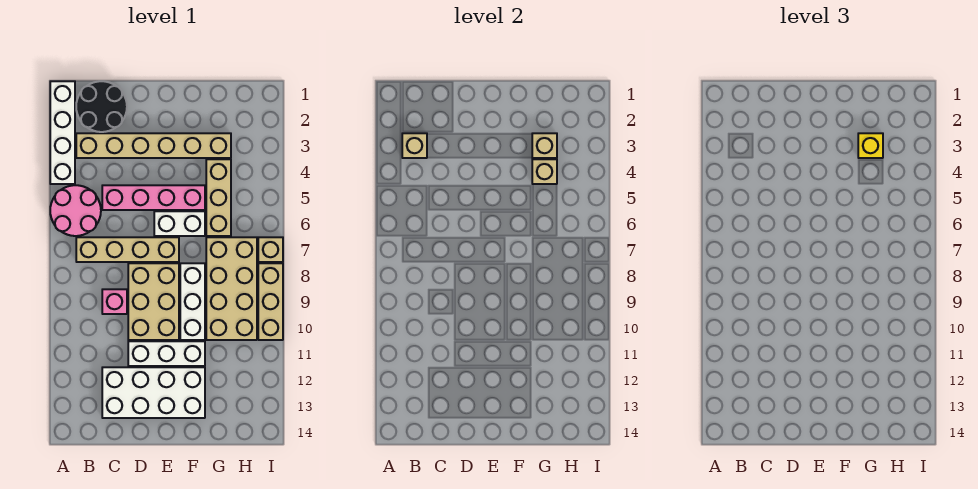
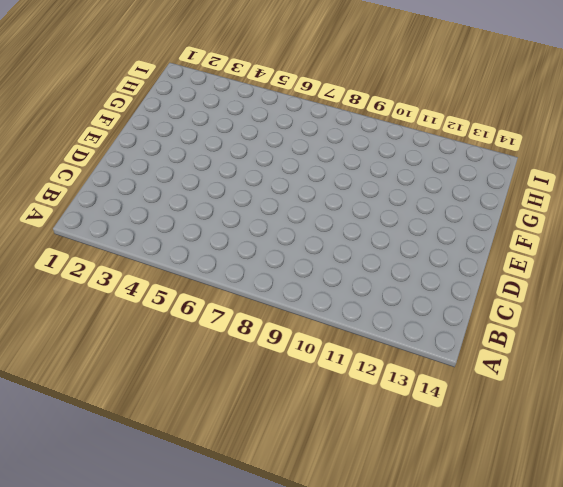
none -> white 1x4 brick [50,81,75,184]
none -> pink 2x2 round brick [50,185,101,236]
none -> black 2x2 round brick [76,81,127,132]

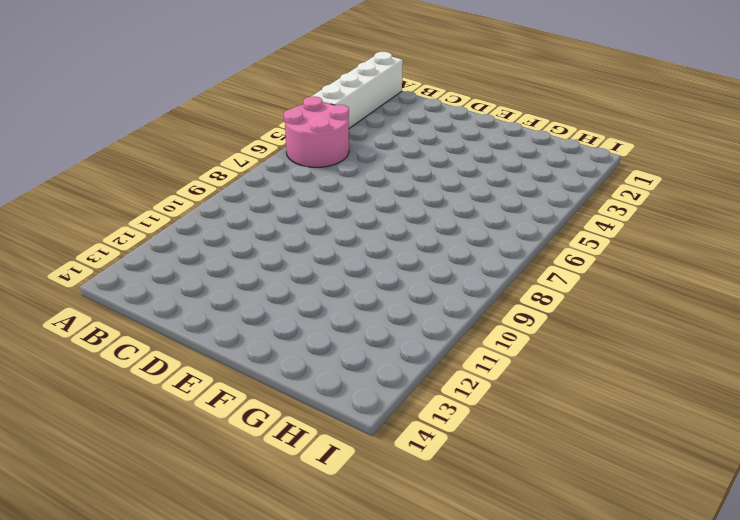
none -> black 2x2 round brick [76,81,127,132]
none -> tan 1x6 brick [76,133,231,158]
none -> tan 1x4 brick [76,237,179,262]

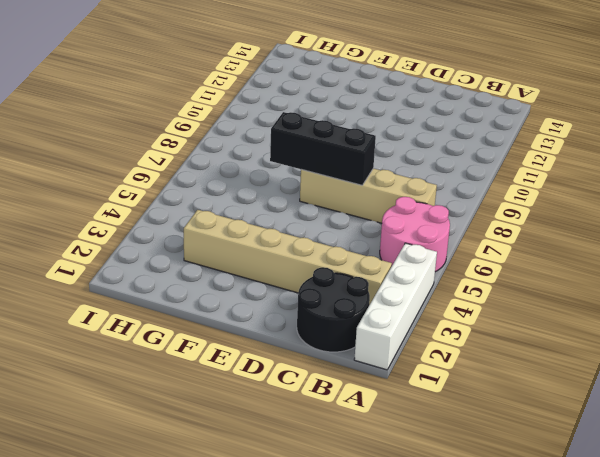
black 1x3 brick [270,112,376,185] -> none
none -> pink 1x4 brick [102,185,205,210]
none -> pink 1x1 brick [102,289,127,314]
none -> white 2x4 brick [102,367,205,418]

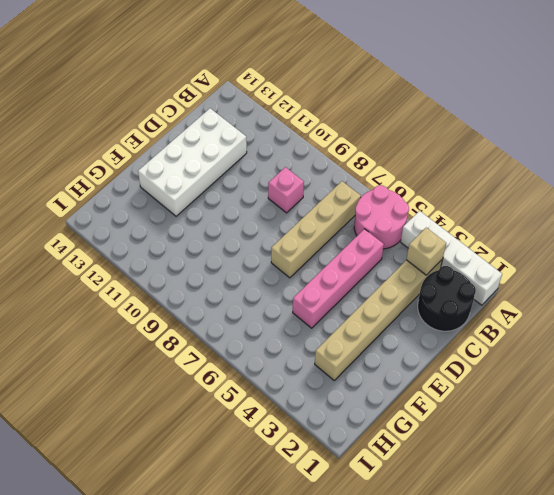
none -> tan 2x3 brick [128,263,179,340]
none -> white 1x3 brick [128,341,205,366]
none -> white 1x2 brick [154,211,205,236]

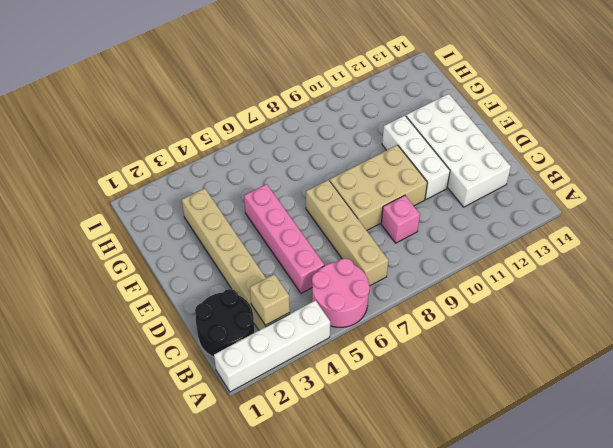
none -> white 1x2 brick [154,211,205,236]
none -> white 1x3 brick [180,263,205,340]
none -> tan 1x3 brick [206,159,231,236]

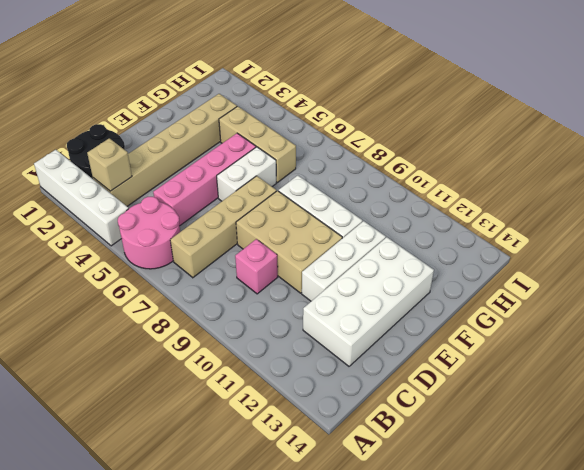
none -> tan 2x4 brick [206,237,257,340]
none -> tan 1x1 brick [258,237,283,262]
none -> tan 1x3 brick [258,263,283,340]

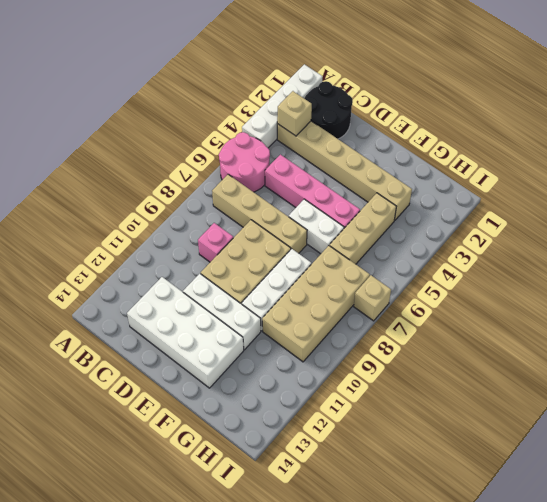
none -> tan 1x3 brick [258,263,283,340]
none -> tan 1x1 brick [532,133,557,158]
none -> tan 1x1 brick [532,159,557,184]

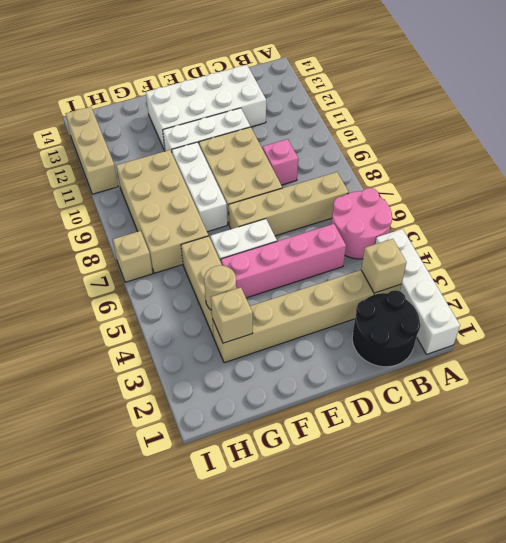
tan 1x1 round brick [204,265,236,310] -> tan 1x1 brick [532,159,557,184]
tan 1x3 brick [66,107,118,194] -> tan 1x3 brick moved to [258,263,283,340]
none -> yellow 1x1 brick [858,133,883,158]

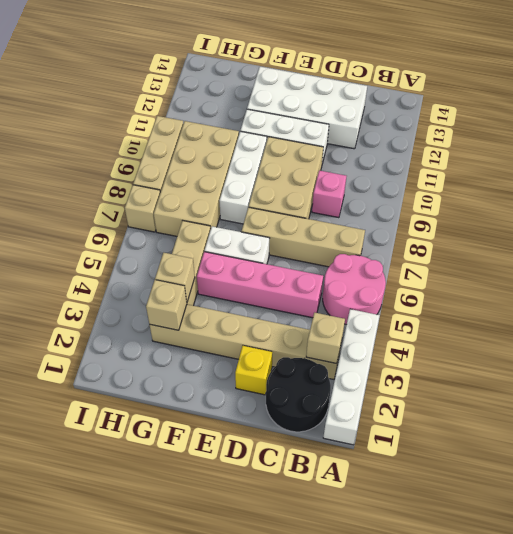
yellow 1x1 brick [235,346,272,395] -> yellow 1x1 brick moved to [858,133,883,158]

